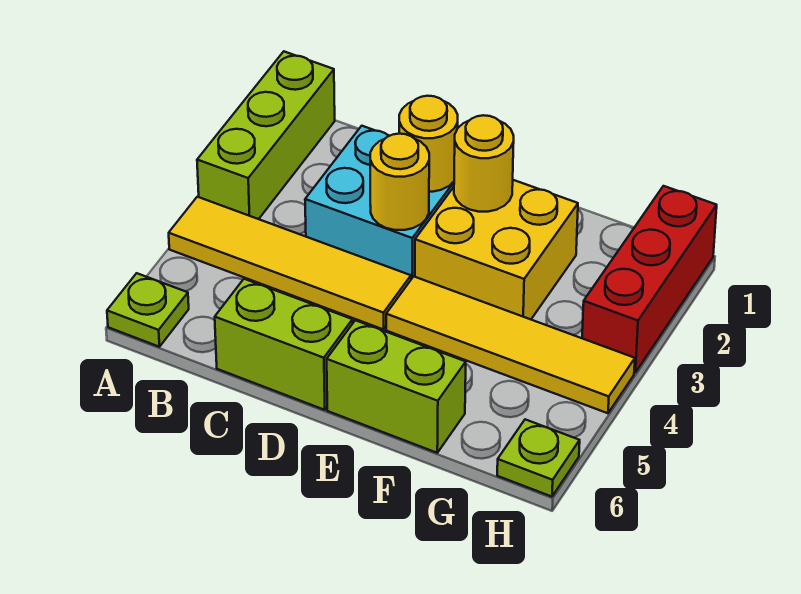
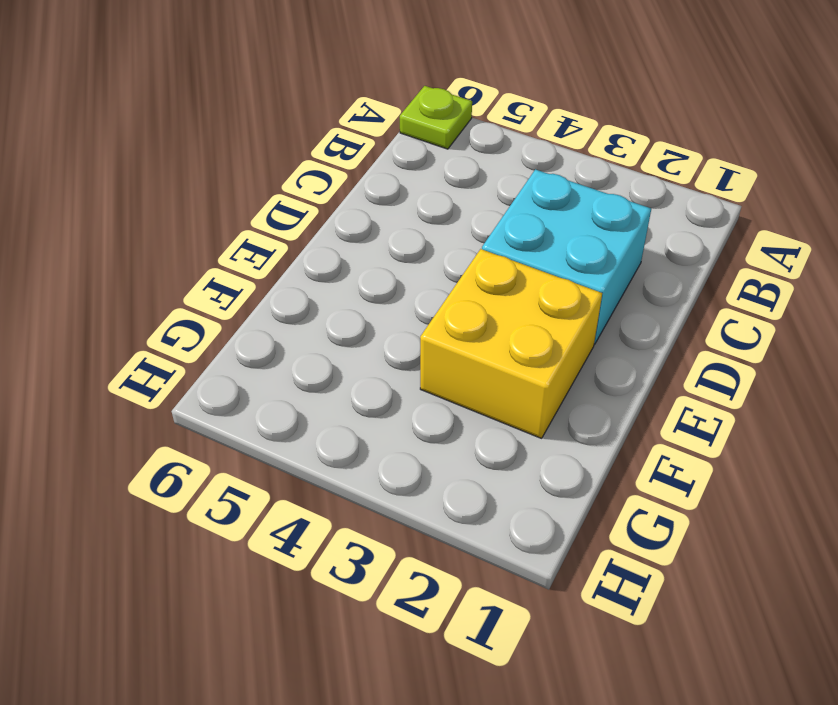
none -> lime 1x3 brick [197,52,335,219]
none -> yellow 1x4 tile [169,197,411,329]
none -> lime 1x2 brick [215,279,353,410]

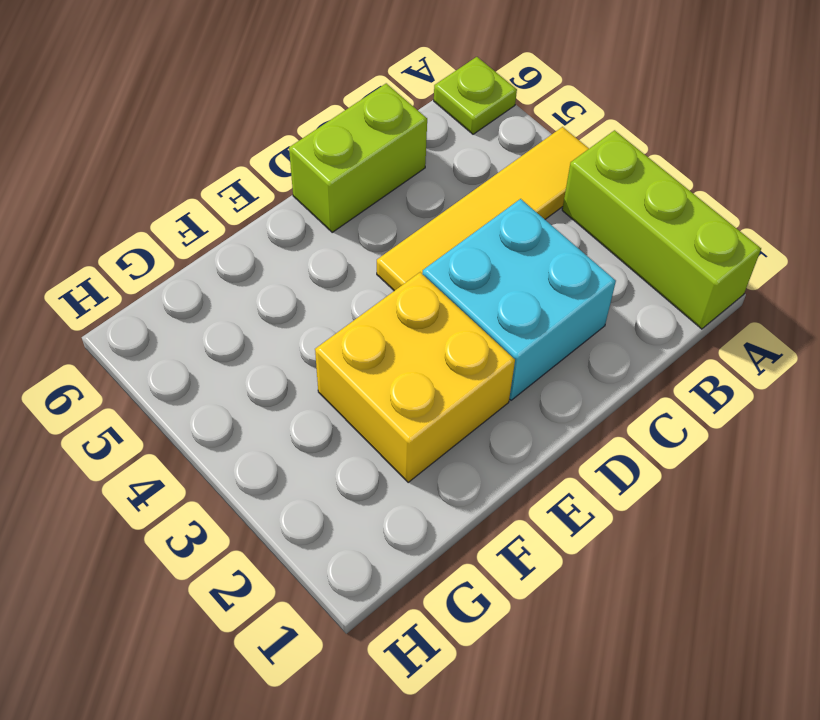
none -> yellow 1x4 tile [386,277,635,413]
none -> lime 1x2 brick [327,320,466,453]
none -> red 1x3 brick [582,186,717,373]

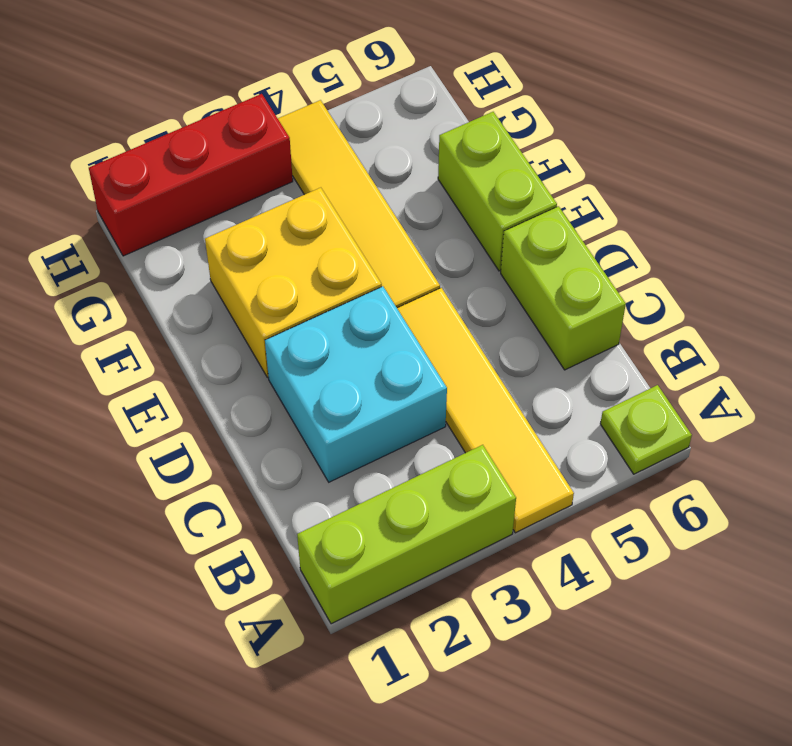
none -> lime 1x1 plate [497,419,580,497]
none -> yellow 1x1 round brick [399,96,458,192]
none -> yellow 1x1 round brick [370,134,429,230]

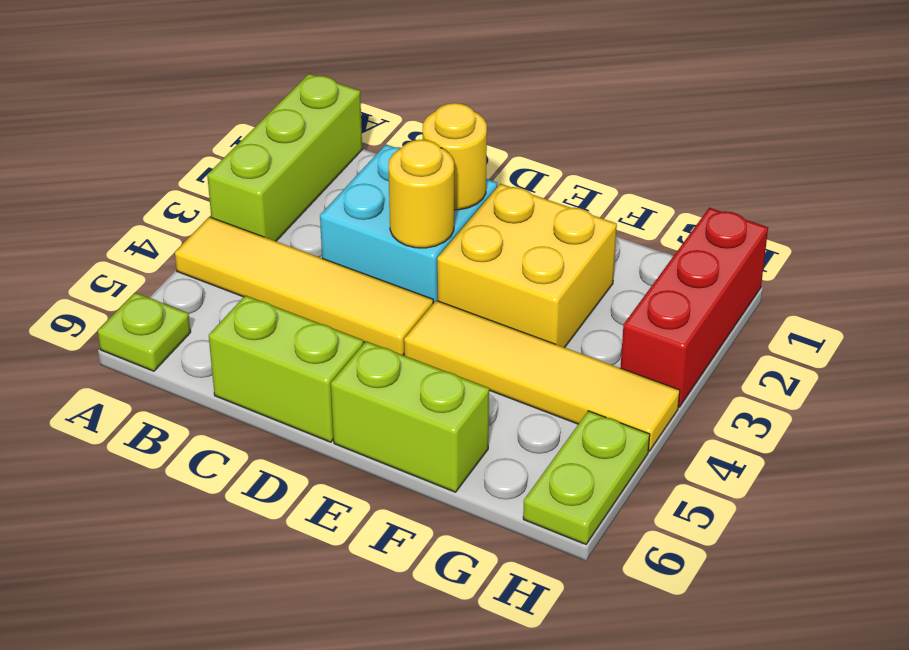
lime 1x2 plate [523,411,650,545] -> lime 1x1 plate [497,419,580,497]
none -> yellow 1x1 round brick [454,115,514,212]

